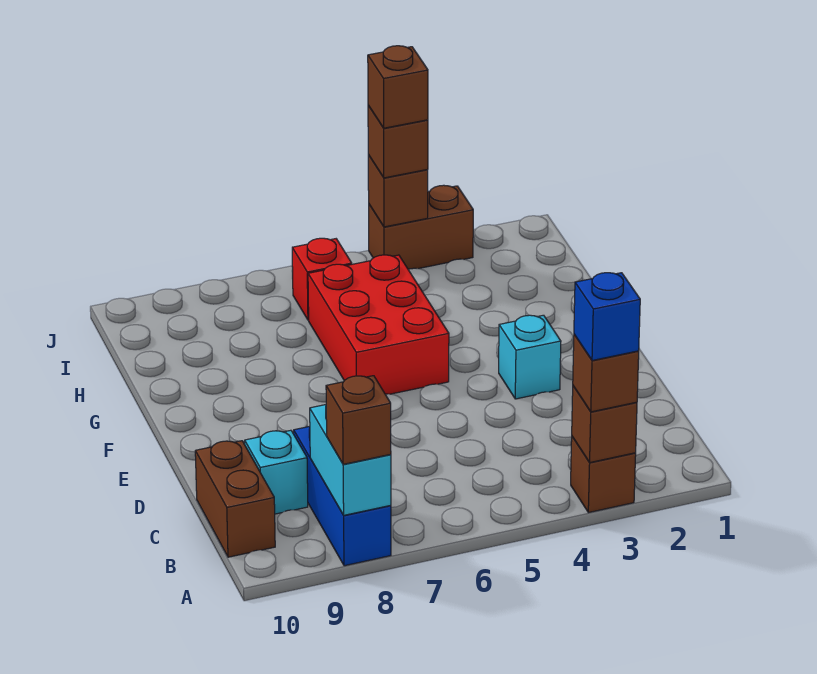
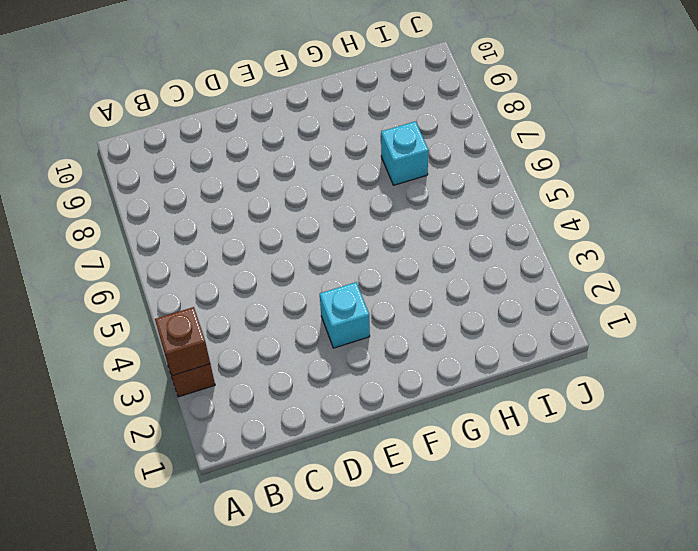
cyan 1x1 brick [381,121,429,185] -> cyan 1x1 brick moved to [245,430,308,514]
none -> blue 1x3 brick [294,426,391,566]
none -> brown 1x2 brick [195,441,275,557]
none -> red 2x3 brick [308,255,449,394]

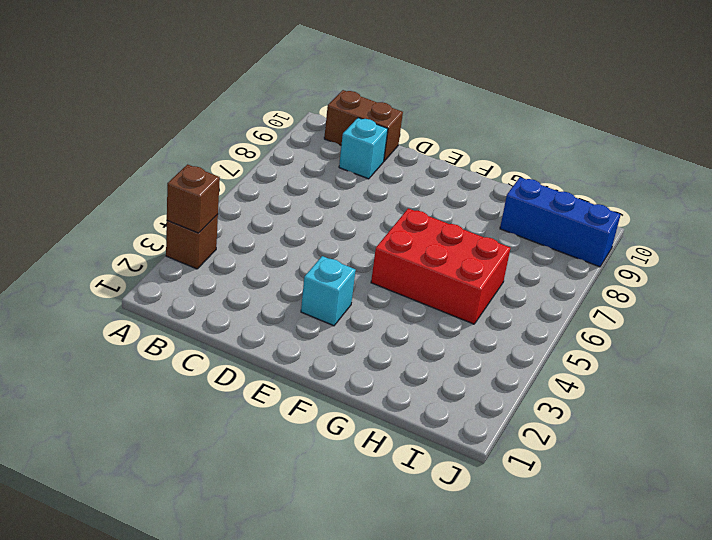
blue 1x3 brick [500,177,621,267] -> blue 1x3 brick moved to [294,426,391,566]
none -> red 1x1 brick [292,238,352,320]
none -> brown 1x2 brick [369,185,473,269]
none -> cyan 1x2 brick [310,405,391,515]

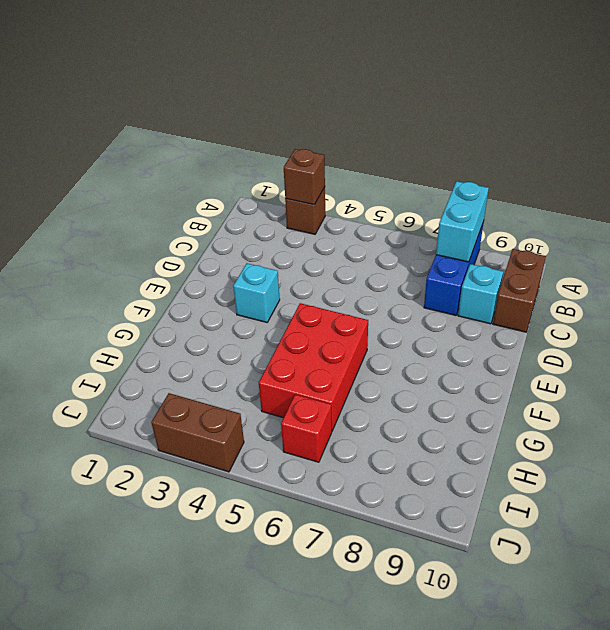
none -> brown 1x1 brick [368,155,428,227]
none -> brown 1x1 brick [573,335,639,412]
none -> brown 1x1 brick [326,376,391,464]

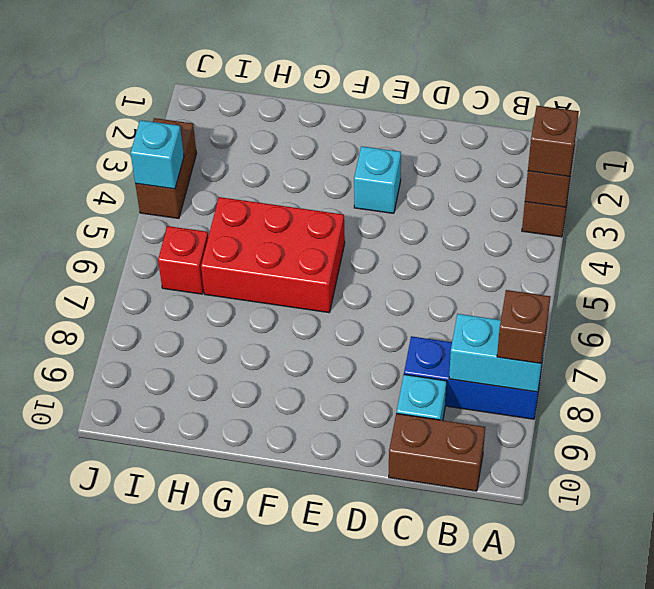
cyan 1x1 brick [130,120,184,189] -> brown 1x1 brick [368,155,428,227]
none -> brown 1x1 brick [368,105,428,178]
none -> blue 1x1 brick [574,273,640,361]
none -> brown 1x1 brick [368,46,428,128]

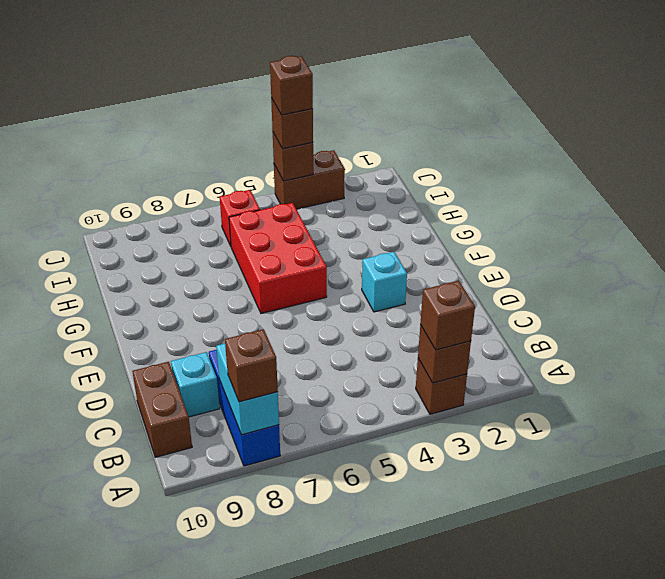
none -> blue 1x1 brick [574,273,640,361]

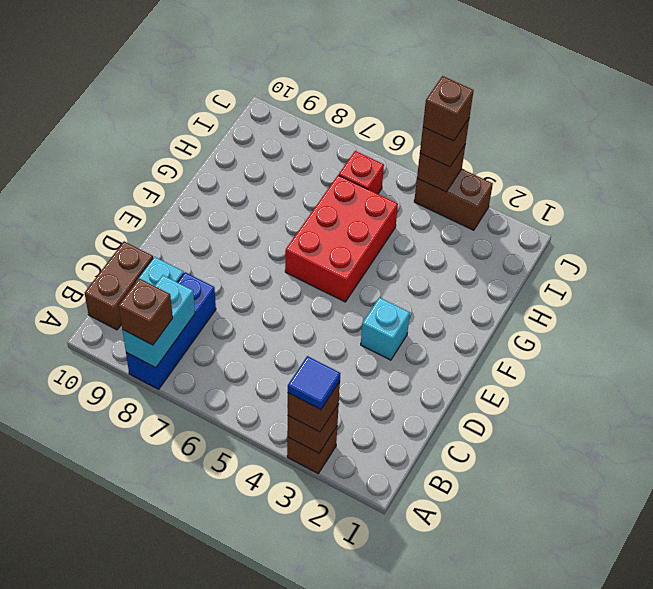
blue 1x1 tile [288,356,340,410] -> blue 1x1 brick [574,273,640,361]

